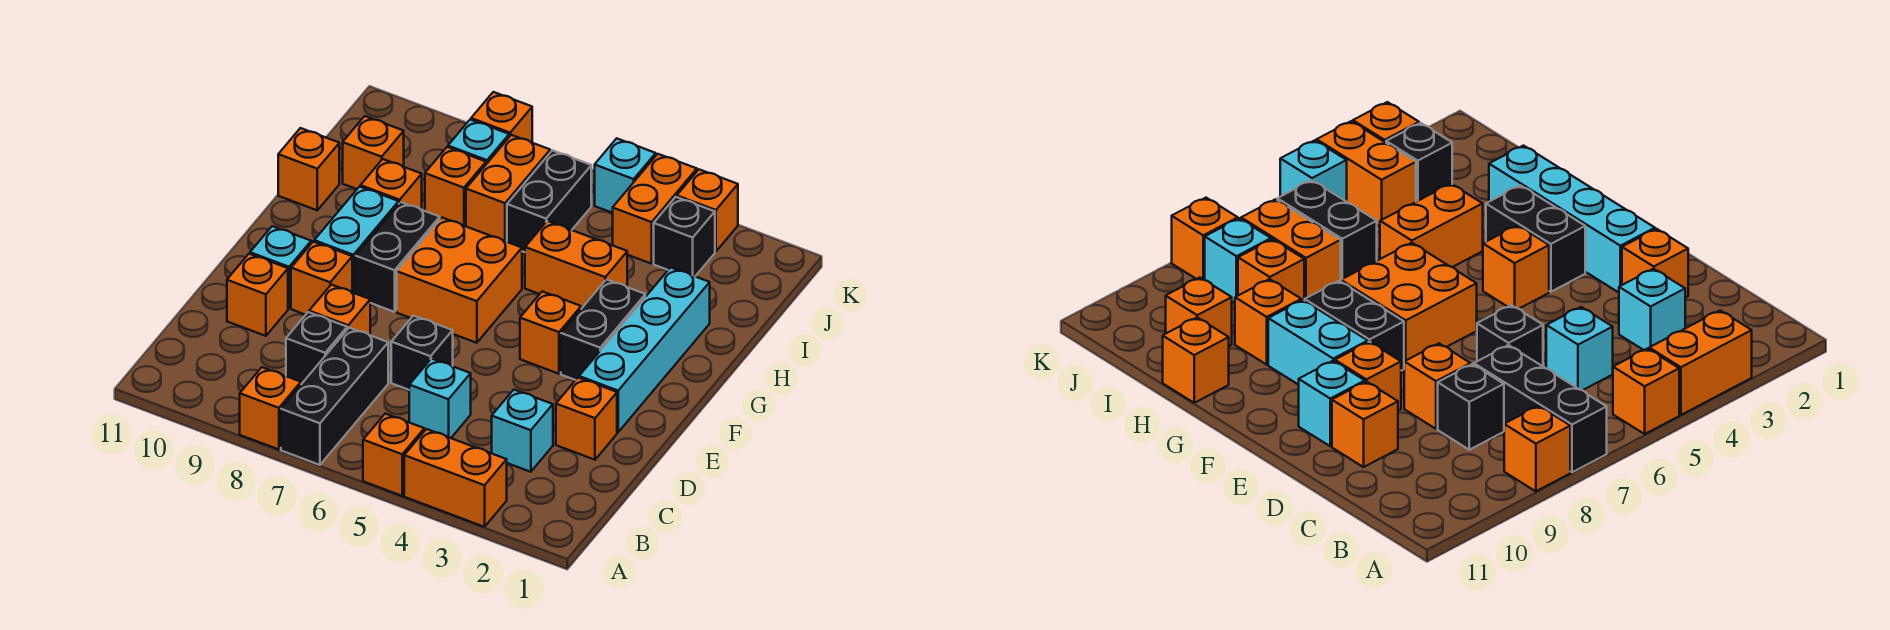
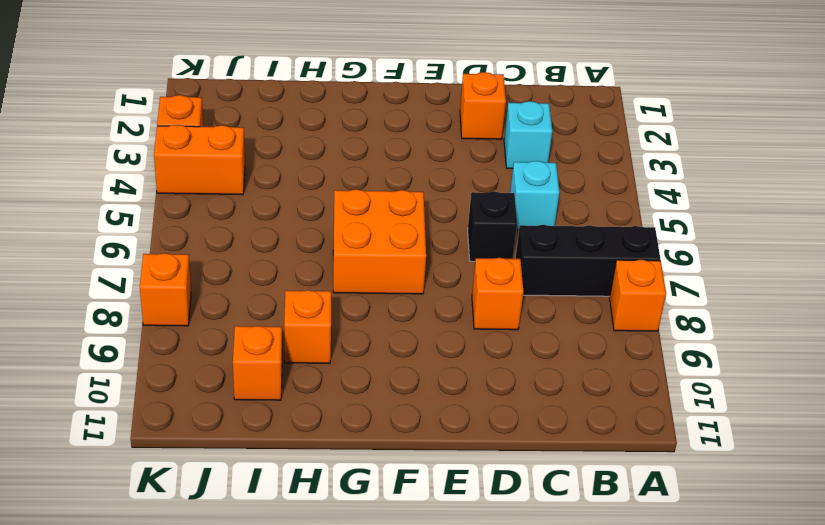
none -> orange 1x2 brick [404,429,507,527]
none -> orange 1x1 brick [363,414,424,496]
none -> black 1x1 brick [286,312,347,384]
none -> orange 1x1 brick [227,254,288,336]

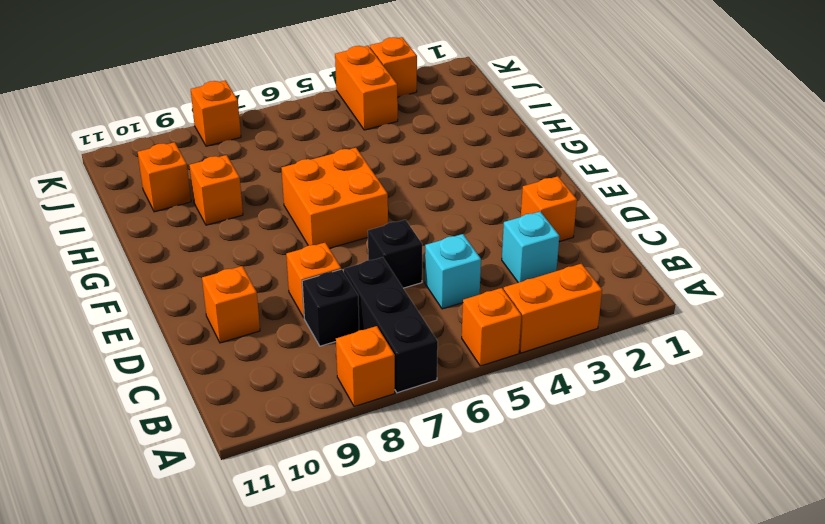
none -> cyan 1x4 brick [579,267,710,432]
none -> orange 1x1 brick [291,242,352,315]
none -> cyan 1x1 brick [250,226,311,308]
none -> black 1x2 brick [561,279,645,380]

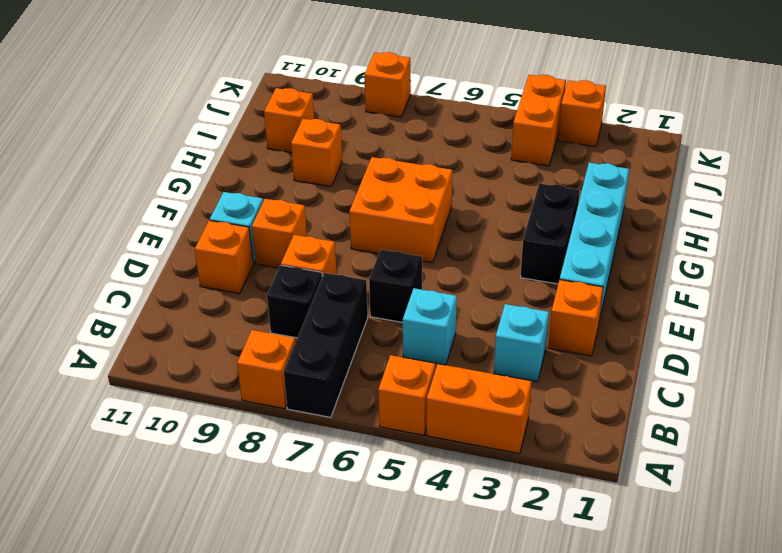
none -> orange 1x1 brick [520,292,581,374]
none -> black 1x2 brick [355,202,440,312]
none -> cyan 1x2 brick [314,187,399,293]
none -> orange 1x2 brick [525,221,627,309]

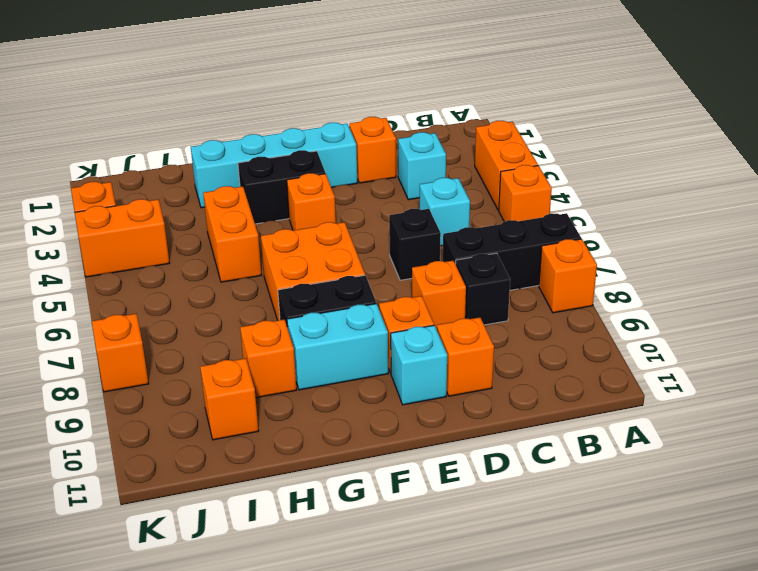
none -> orange 1x1 brick [278,128,339,210]
none -> black 1x2 brick [507,150,591,252]
none -> orange 1x2 brick [466,135,550,242]
none -> orange 1x1 brick [425,147,486,226]

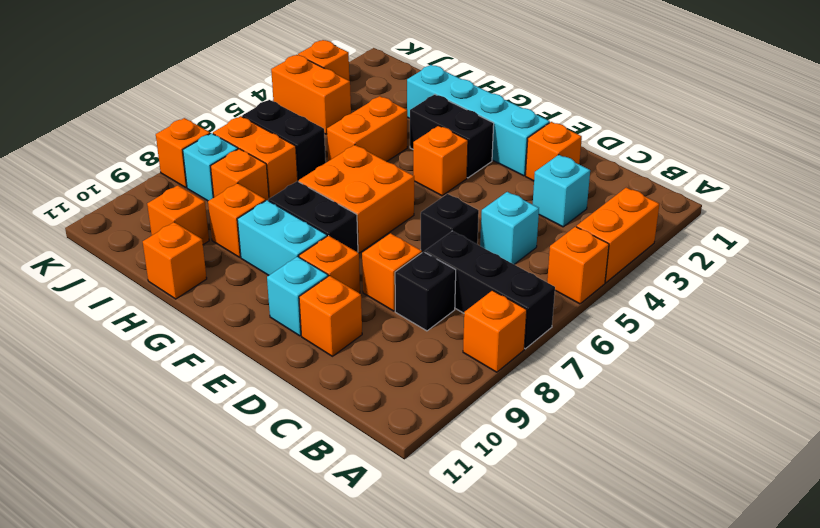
none -> black 1x1 brick [654,197,715,276]
none -> cyan 1x1 brick [595,138,656,213]

